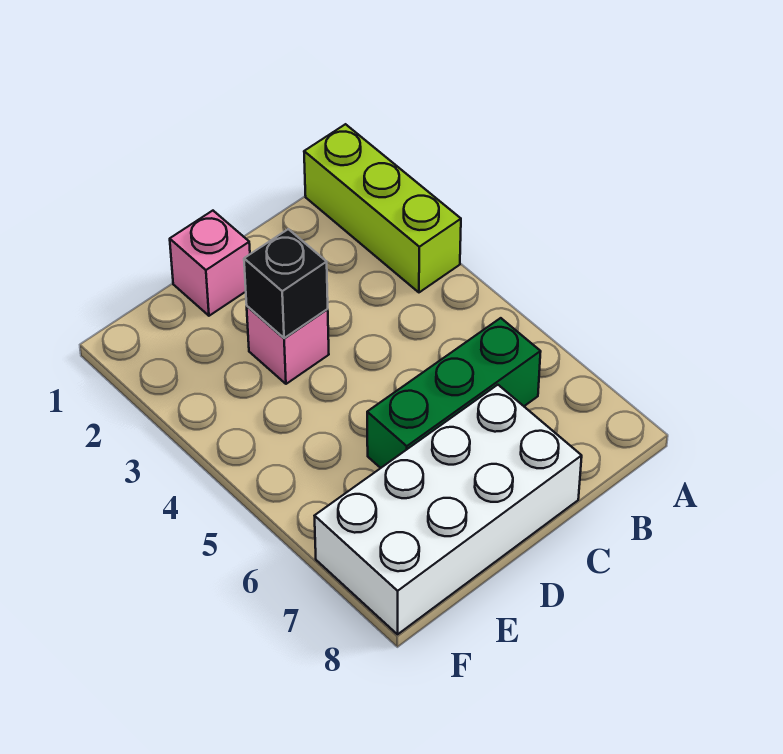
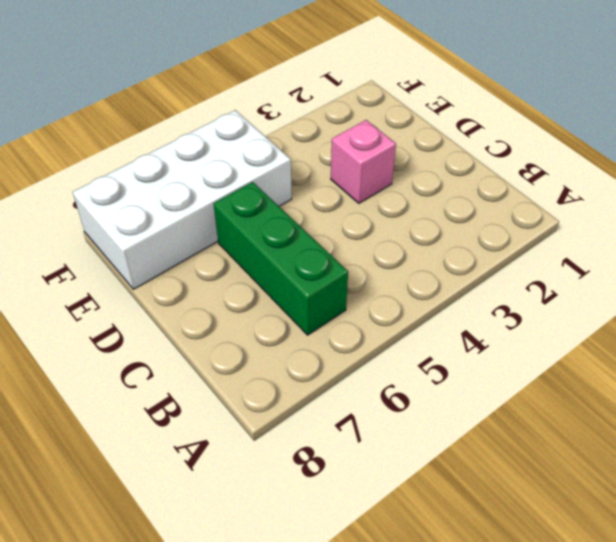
white 2x4 brick [73,110,292,289] -> white 2x4 brick turned to [315,385,582,634]
none -> lime 1x3 brick [304,124,461,292]
none -> pink 1x1 brick [170,211,250,316]

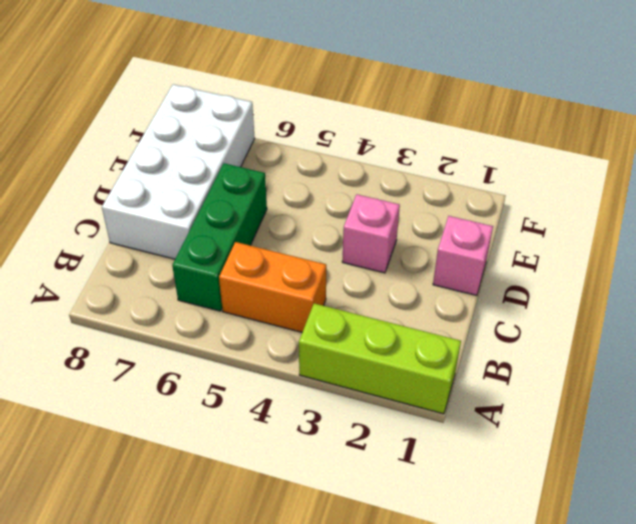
orange 1x2 brick [219,242,326,332] -> none
none -> black 1x1 brick [244,229,328,338]

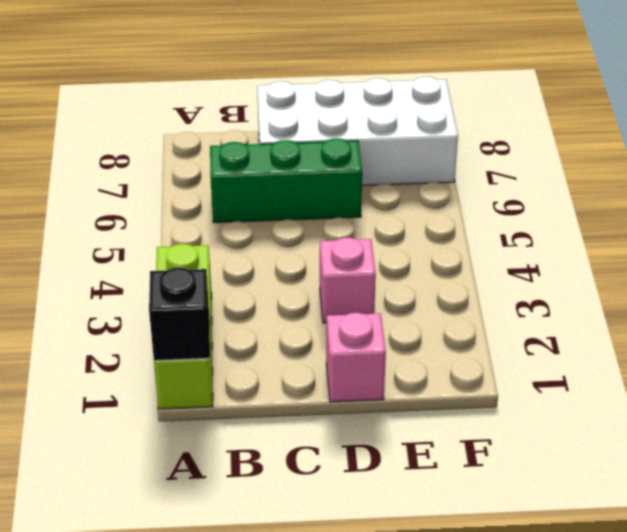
black 1x1 brick [149,268,210,361] -> black 1x1 brick moved to [244,229,328,338]

